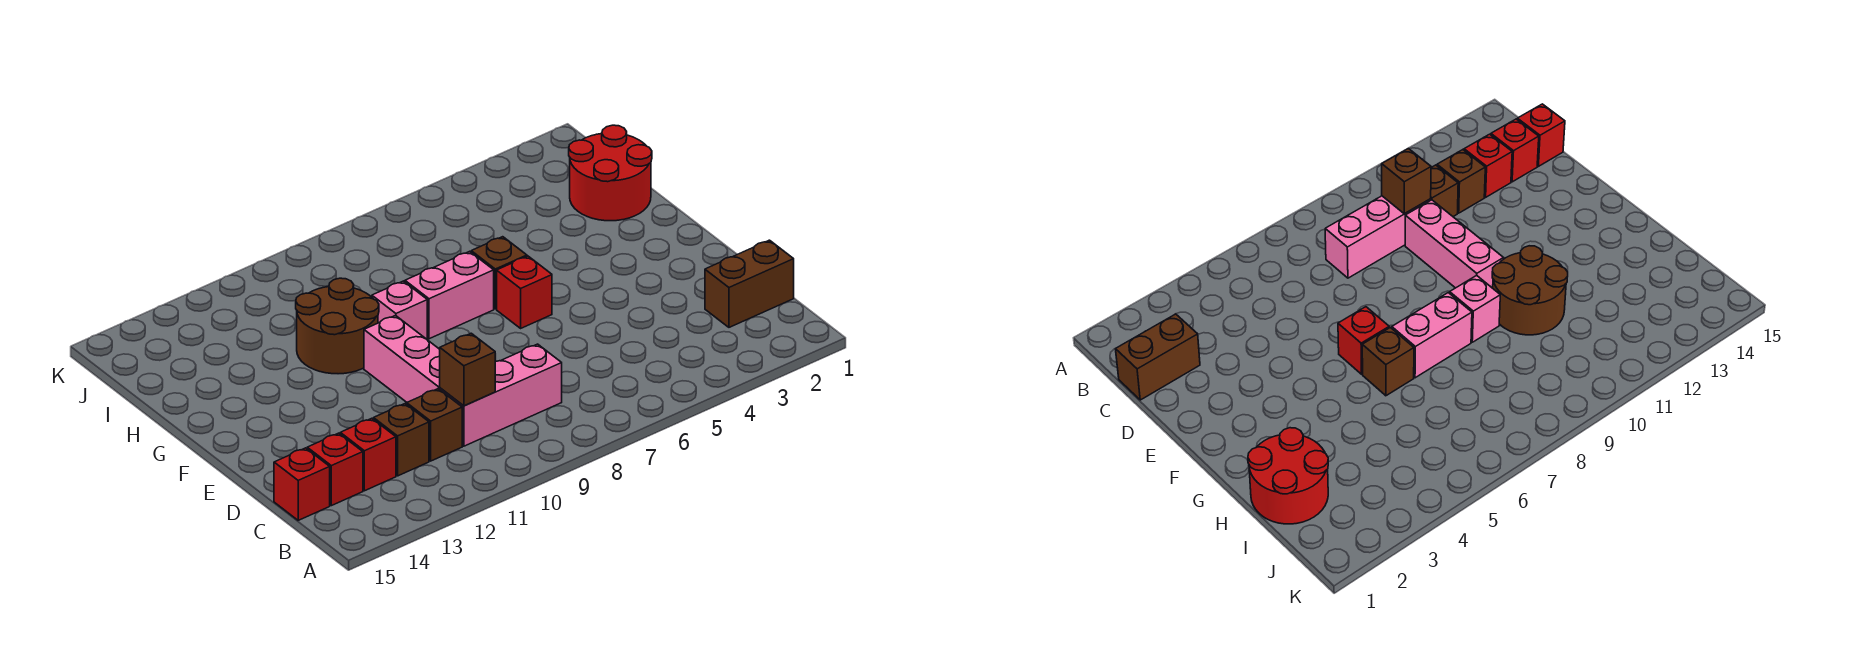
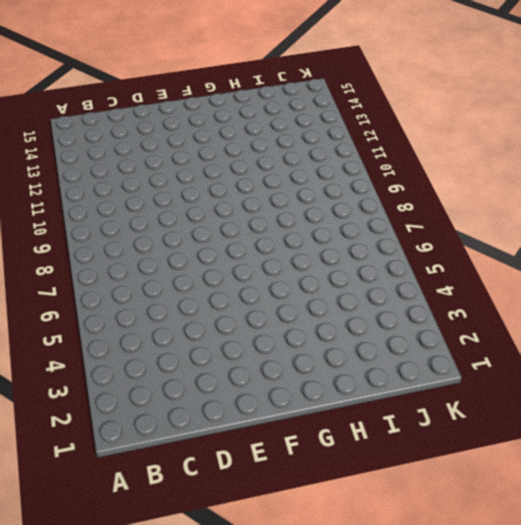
none -> brown 1x2 brick [705,240,794,327]
none -> pink 1x3 brick [440,344,562,446]
none -> brown 1x1 brick [407,389,462,461]

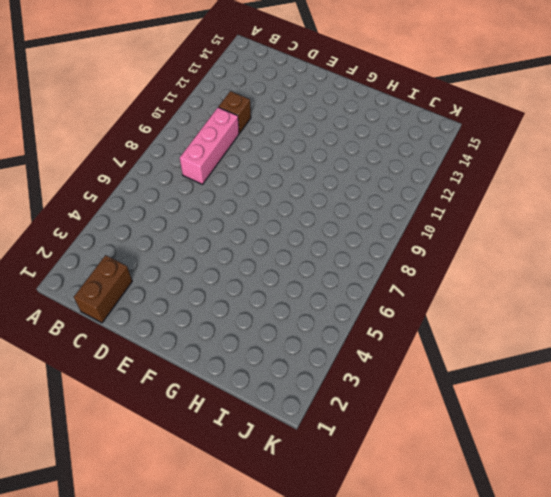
none -> brown 1x1 brick [374,404,429,476]
none -> red 1x1 brick [340,418,396,491]
none -> red 1x1 brick [307,433,363,506]

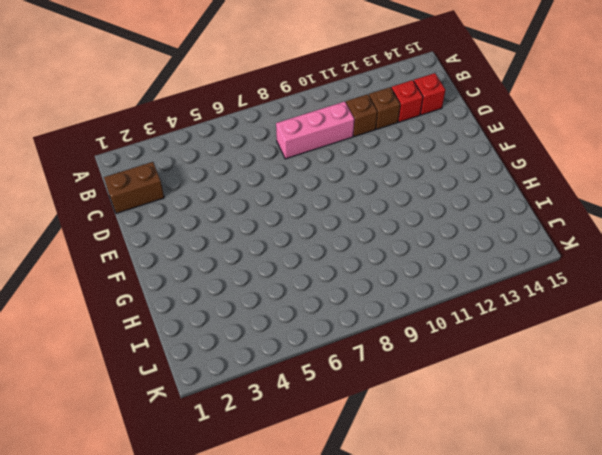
none -> red 1x1 brick [274,448,330,520]
none -> pink 1x3 brick [364,316,440,402]
none -> red 1x1 brick [497,256,552,328]

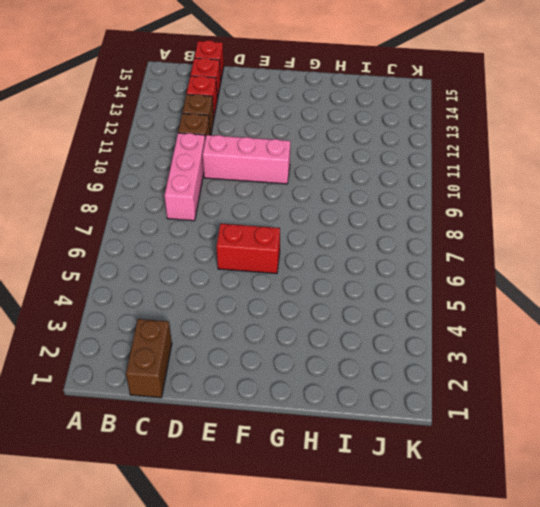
red 1x2 brick [217,224,280,274] -> red 1x1 brick [497,256,552,328]
none -> brown 1x1 brick [471,237,527,309]
none -> pink 1x2 brick [405,251,494,339]
none -> pink 1x1 brick [372,281,427,339]

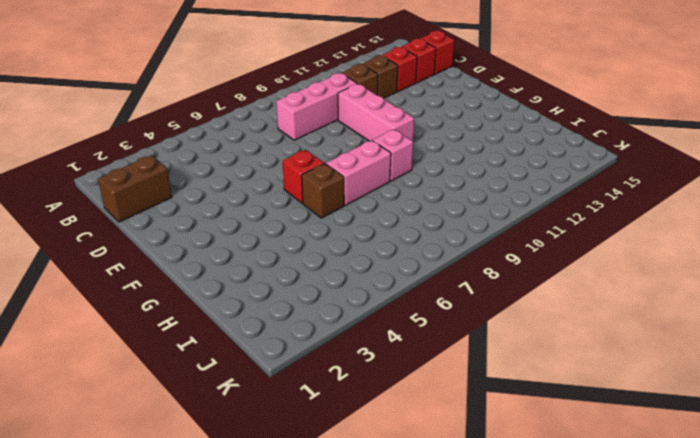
none -> brown 2x2 round brick [296,278,379,374]
none -> red 2x2 round brick [569,125,652,221]
none -> brown 1x1 brick [440,333,496,406]

